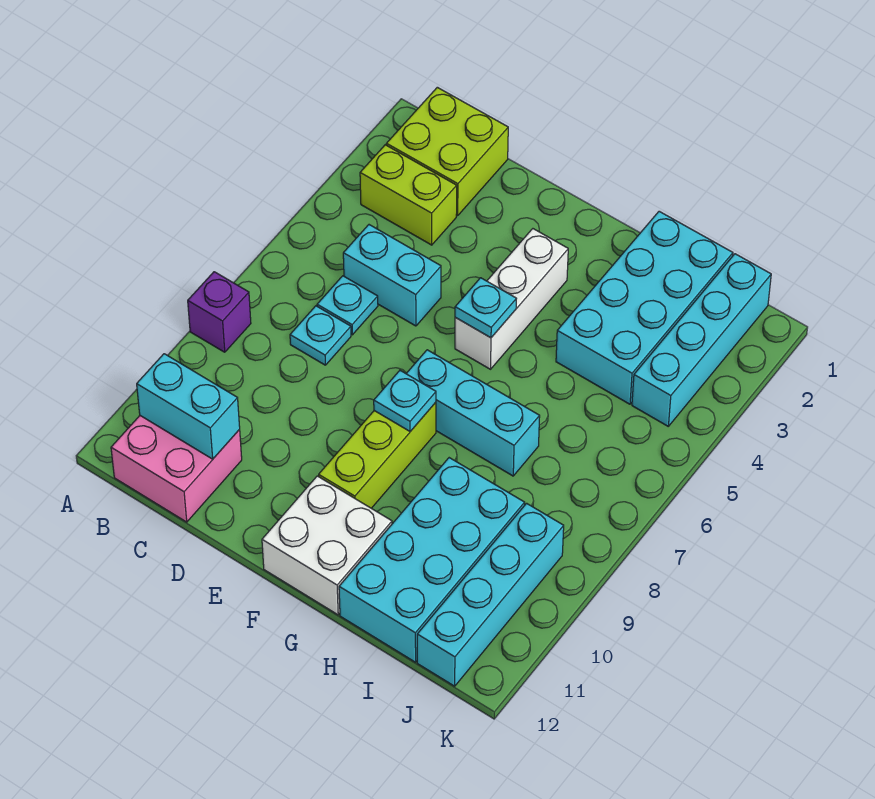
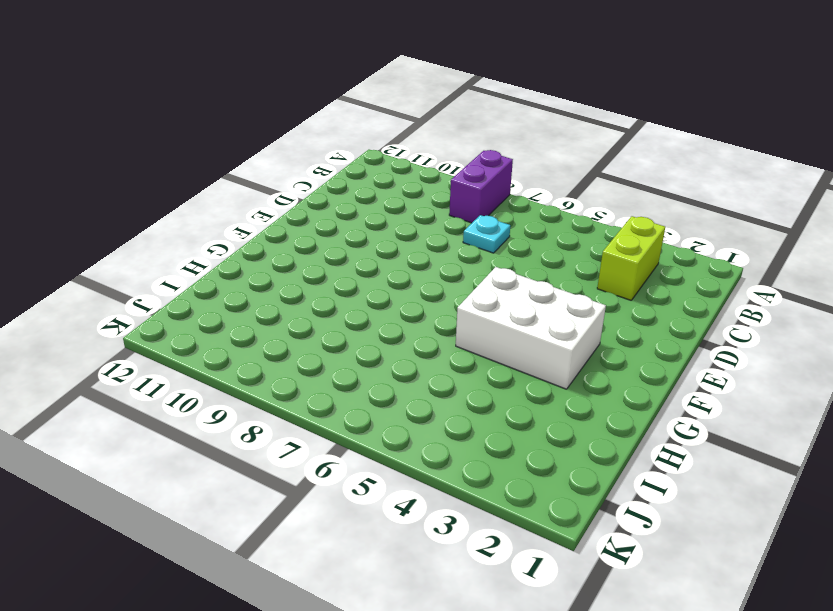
purple 1x2 brick [449,150,513,223] -> purple 1x1 brick [188,272,251,352]
white 2x3 brick [456,267,606,389] -> white 1x3 brick [455,229,568,369]
none -> lime 2x2 brick [386,87,508,216]
none -> pink 2x2 brick [111,416,242,522]
none -> cyan 1x2 brick [343,225,441,326]

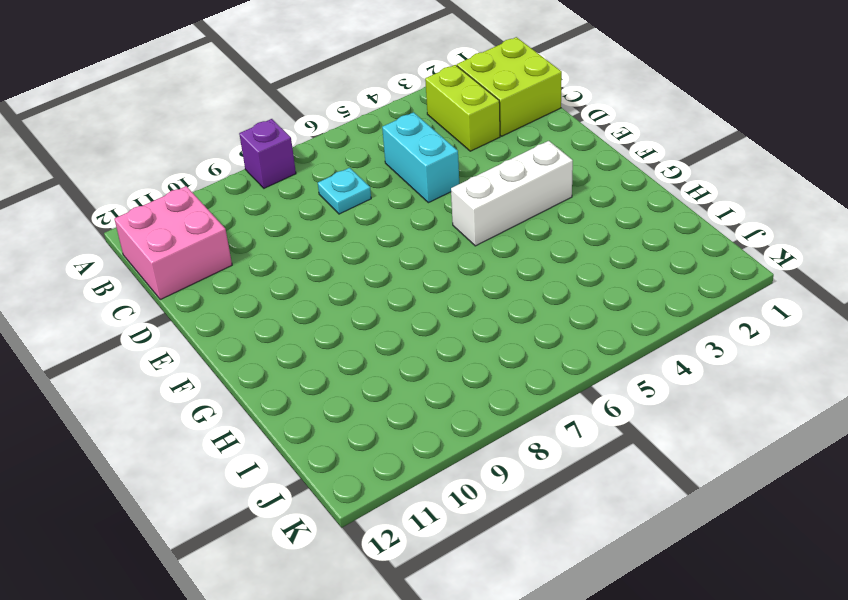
none -> cyan 1x1 plate [317,276,378,335]
none -> cyan 1x3 brick [406,350,540,476]
none -> lime 1x3 brick [319,402,436,508]

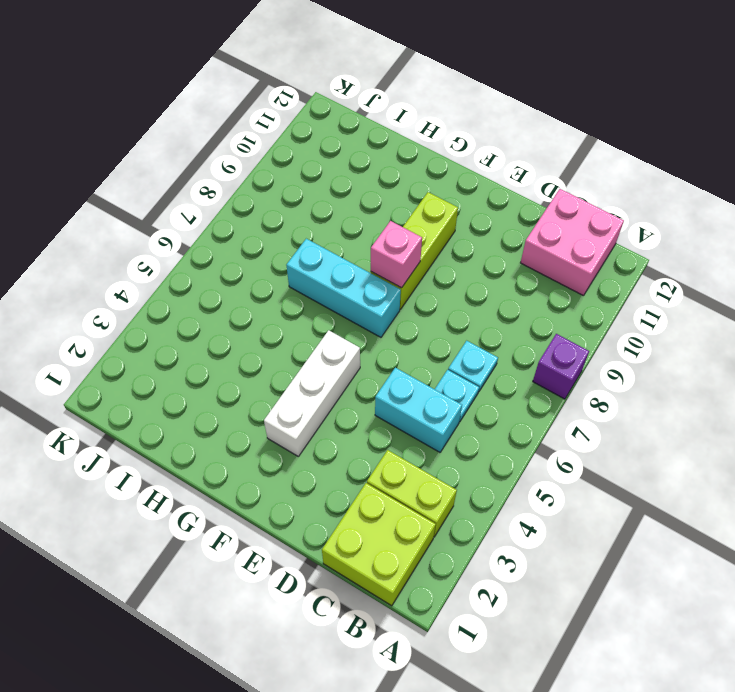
pink 1x1 brick [371,221,422,288] -> cyan 1x1 plate [374,371,436,431]
none -> white 2x2 brick [262,476,392,615]
none -> cyan 2x4 brick [556,211,733,404]
none -> cyan 2x4 brick [339,458,525,662]

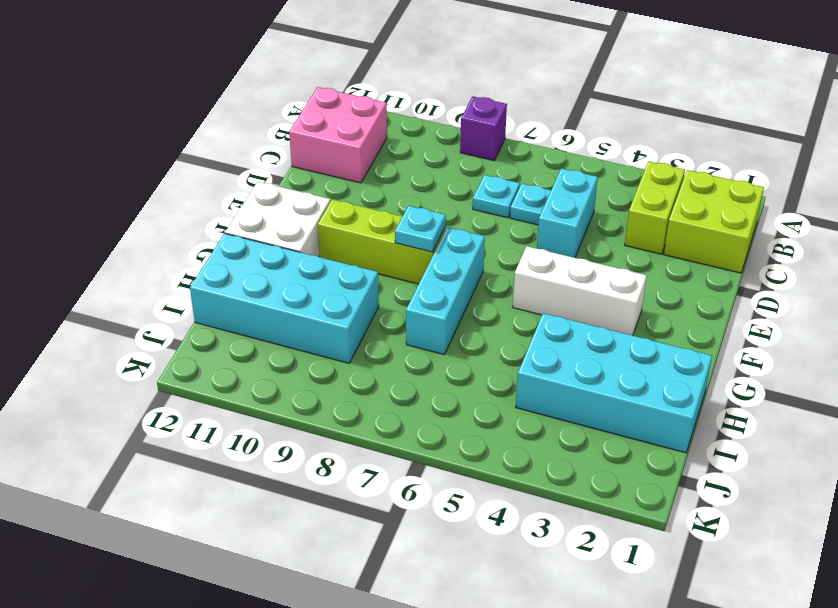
none -> cyan 1x4 brick [632,254,771,426]
none -> cyan 1x4 brick [417,503,564,686]
none -> cyan 1x2 brick [137,354,240,459]

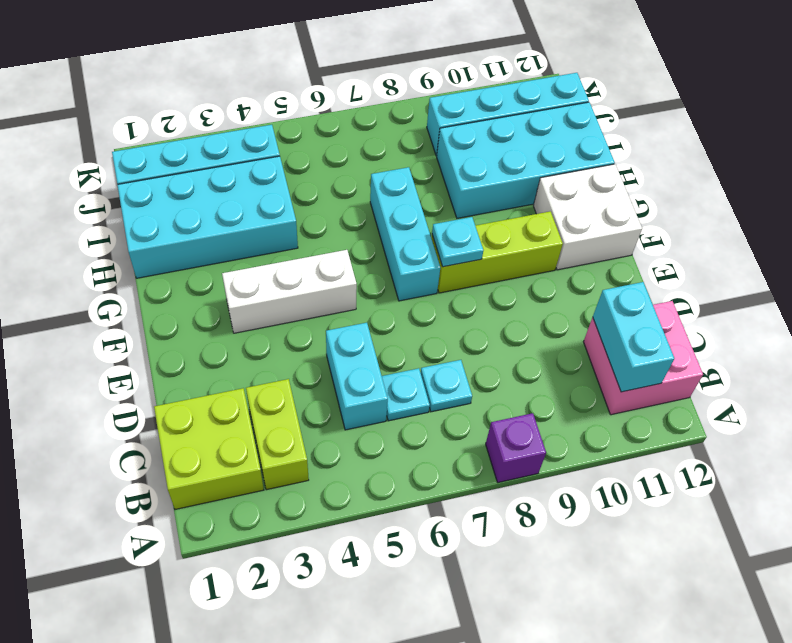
none -> cyan 1x1 plate [455,278,516,338]

